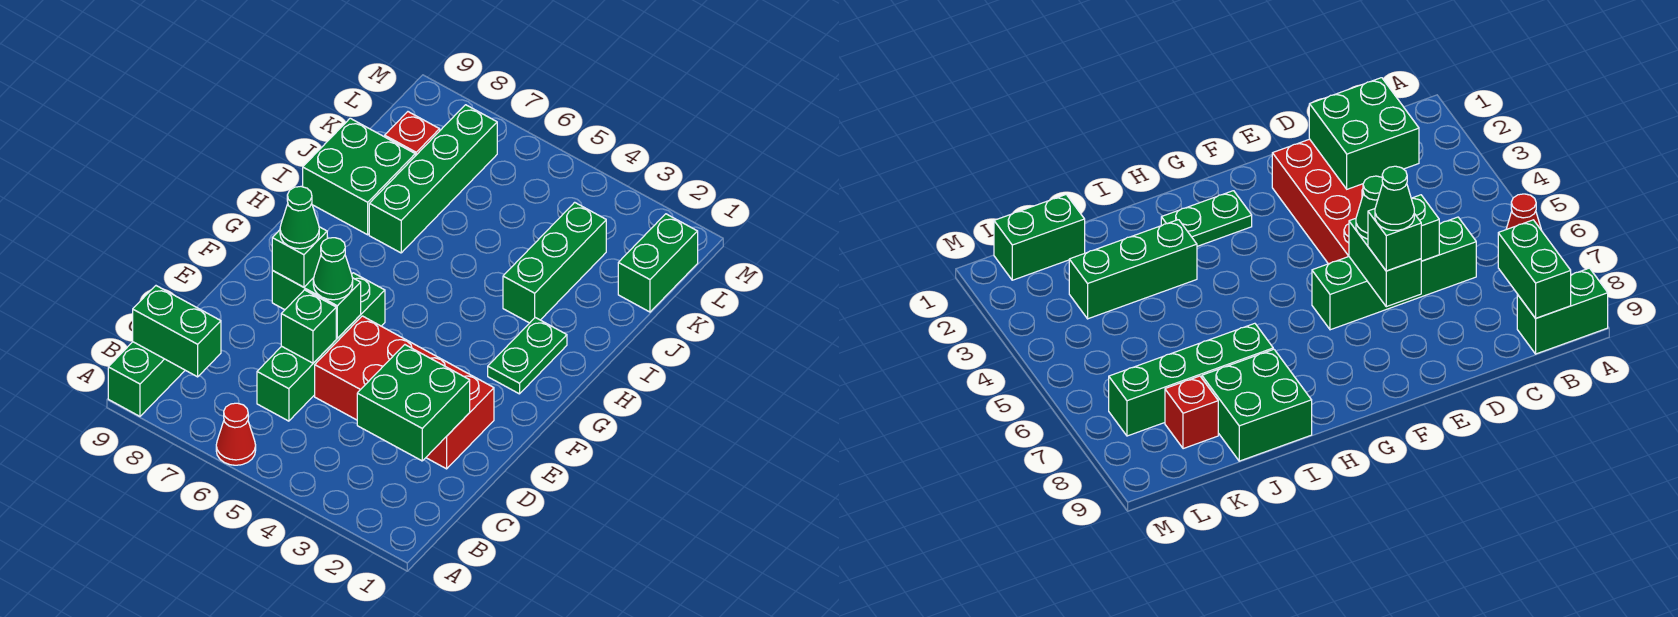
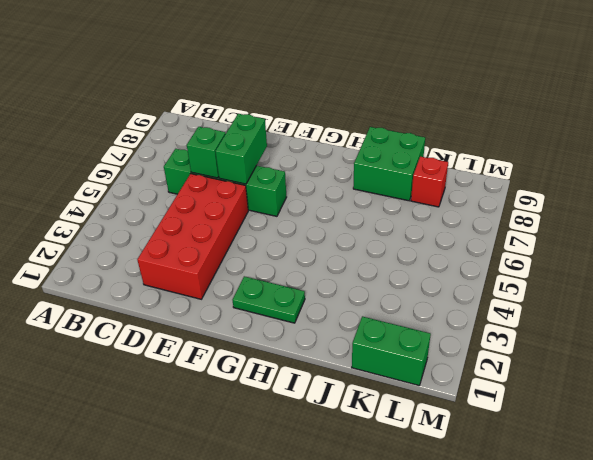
none -> red 1x1 cone [216,403,256,465]
none -> green 1x2 brick [108,342,185,416]
none -> green 1x3 brick [503,202,606,323]

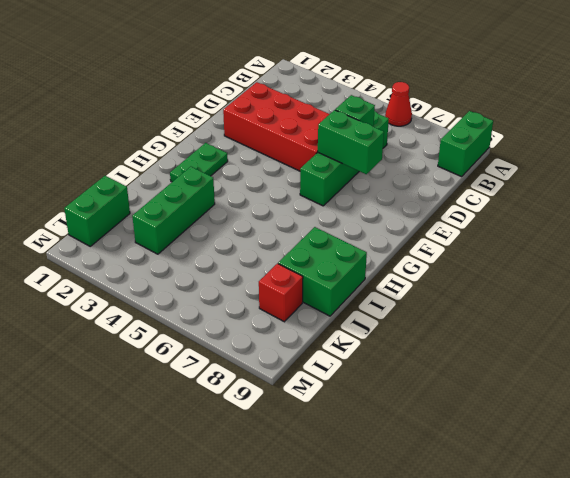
none -> green 1x4 brick [369,105,497,253]
none -> green 1x2 brick [133,286,221,377]
none -> green 2x2 brick [357,345,470,461]

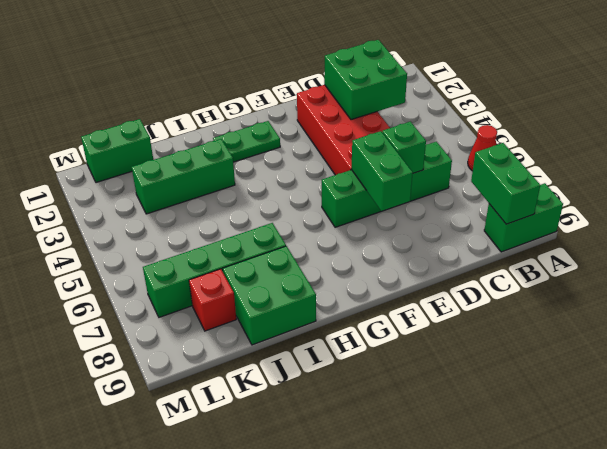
none -> green 1x1 cone [313,238,353,300]
none -> green 1x1 brick [272,227,327,287]
none -> green 1x1 cone [280,187,319,249]

